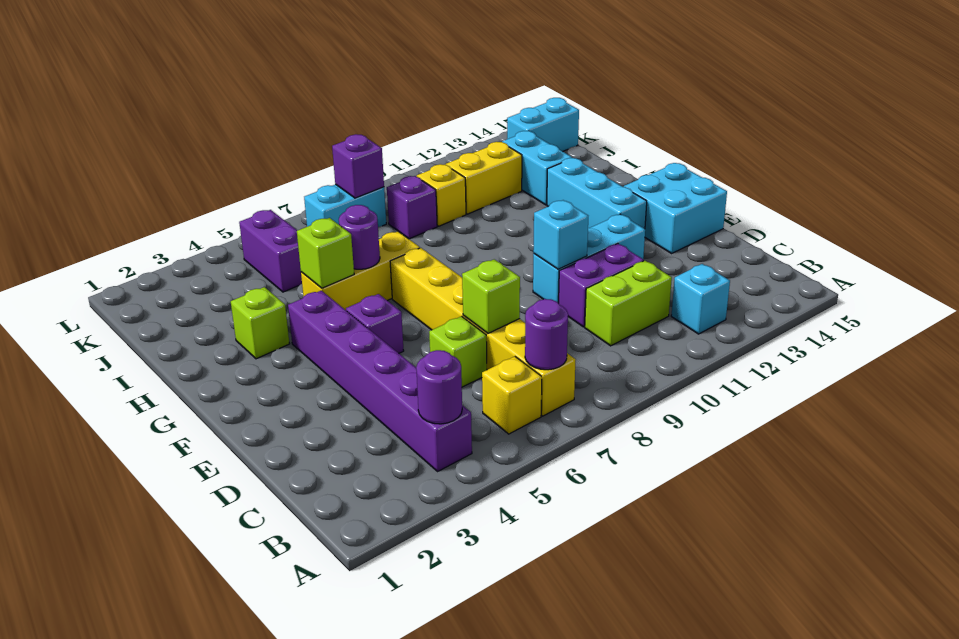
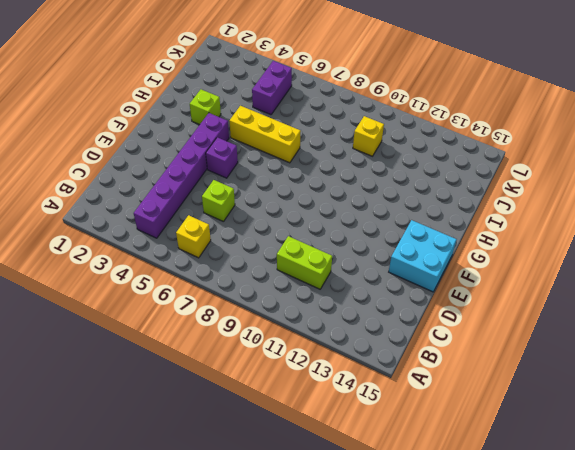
none -> yellow 1x6 brick [390,248,576,416]
none -> cyan 1x1 brick [671,264,730,334]
none -> purple 1x2 brick [559,244,644,327]

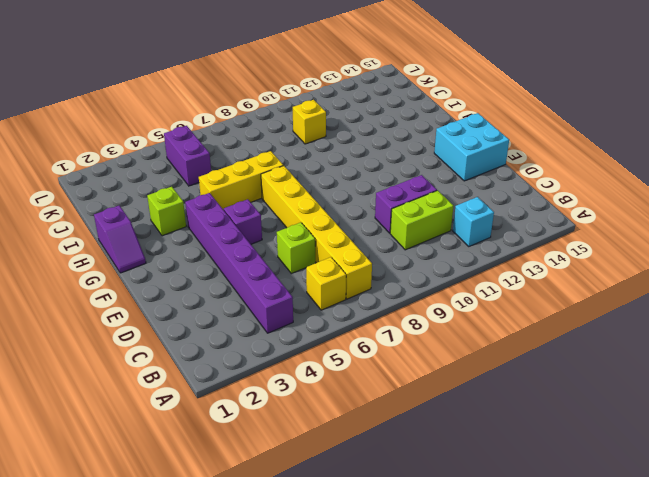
purple 1x2 slope [94,205,146,273] -> none
none -> cyan 1x3 brick [533,214,645,303]
none -> cyan 1x3 brick [547,158,647,229]
none -> cyan 1x2 brick [502,131,572,205]

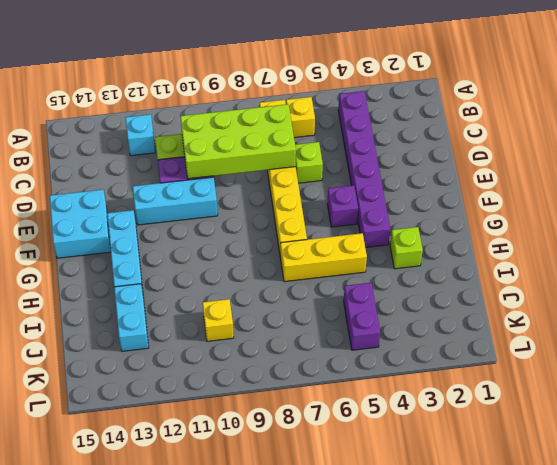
lime 2x4 brick [180,104,296,179] -> lime 1x1 brick [462,259,520,333]
none -> purple 1x1 brick [387,176,437,239]
none -> yellow 1x2 brick [446,142,522,214]
none -> cyan 1x2 brick [304,184,386,227]

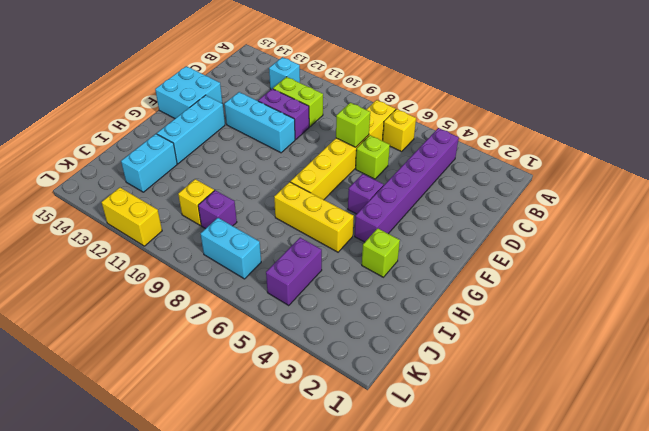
yellow 1x2 brick [101,188,162,246] -> yellow 1x2 brick moved to [446,142,522,214]
none -> cyan 1x2 brick [507,98,579,151]
none -> purple 1x1 round brick [416,350,462,424]
none -> purple 1x1 round brick [525,299,568,370]

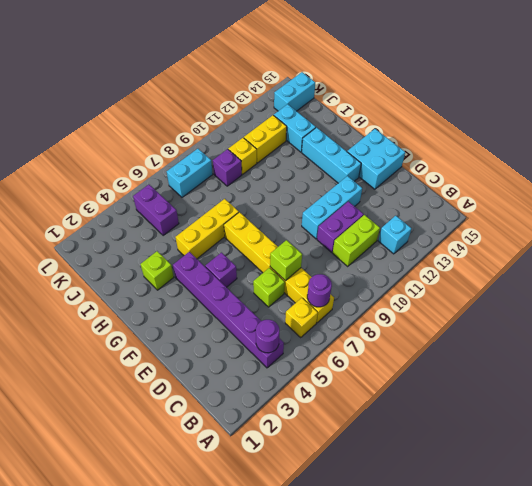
none -> cyan 1x1 brick [533,200,588,269]
none -> lime 1x1 brick [297,218,354,288]
none -> purple 1x1 round brick [339,205,380,269]

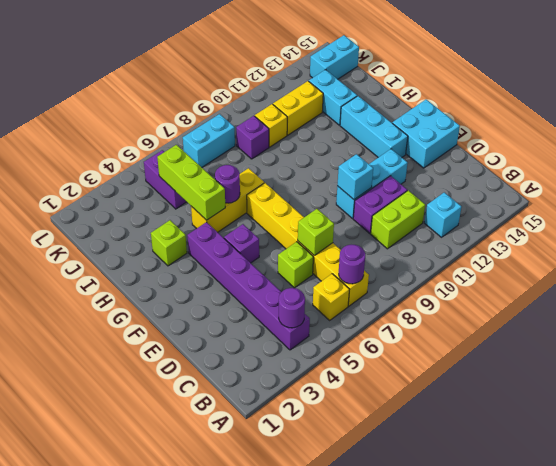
lime 1x3 brick [157,145,225,220] -> lime 1x1 brick [297,218,354,288]
none -> purple 1x1 brick [332,134,384,198]

